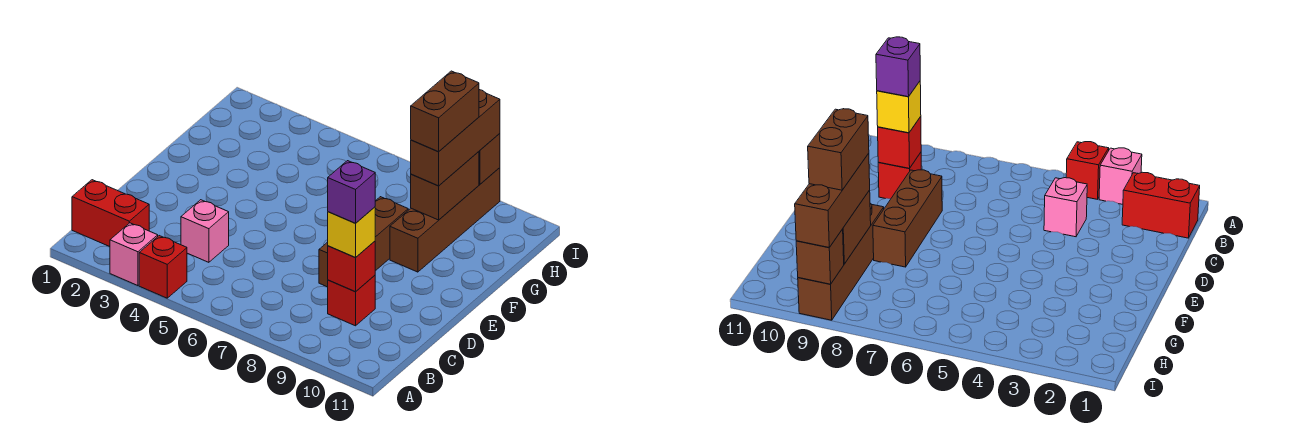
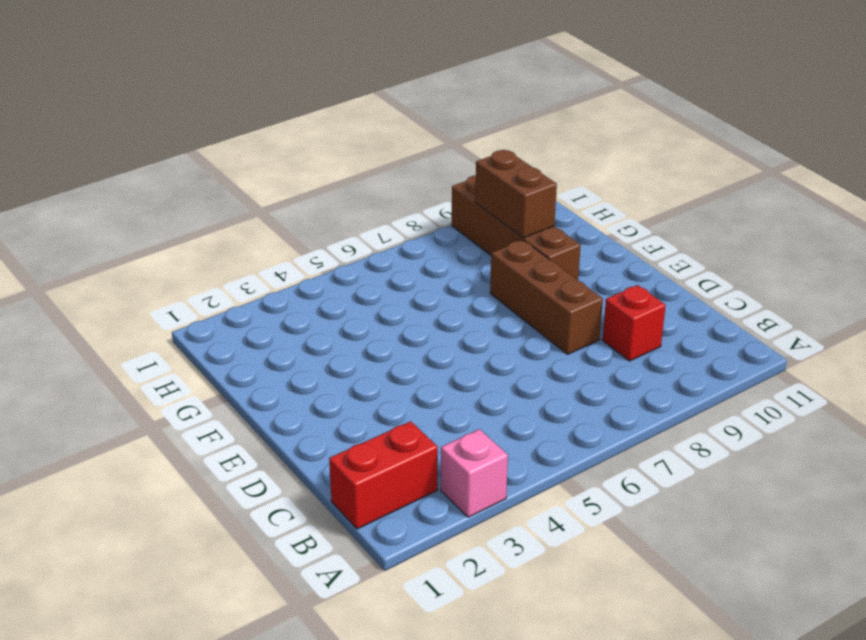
none -> red 1x1 brick [139,236,187,298]
none -> pink 1x1 brick [181,200,229,262]
none -> red 1x1 brick [328,241,375,292]

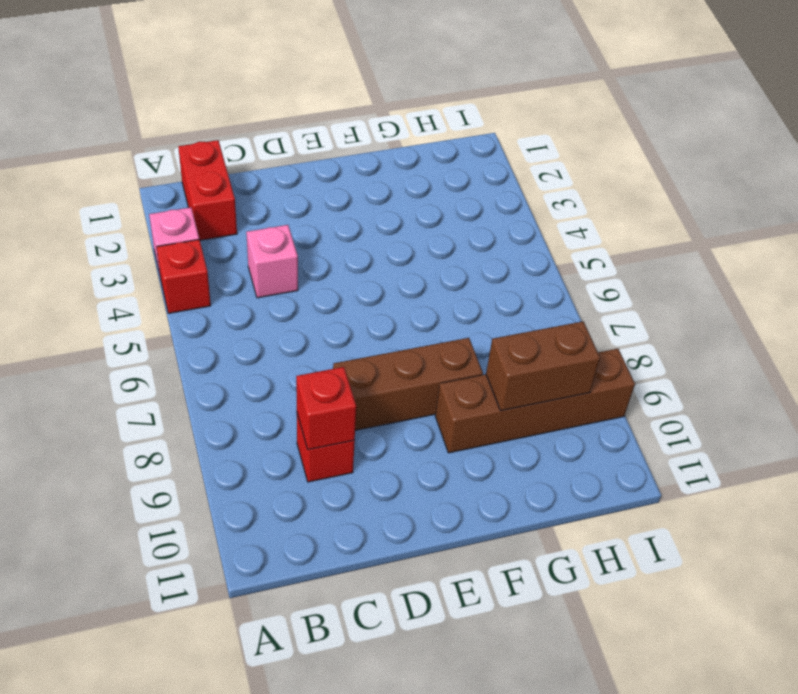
none -> brown 1x1 brick [479,134,500,184]
none -> yellow 1x1 brick [328,207,375,258]
none -> brown 1x3 brick [411,90,500,186]

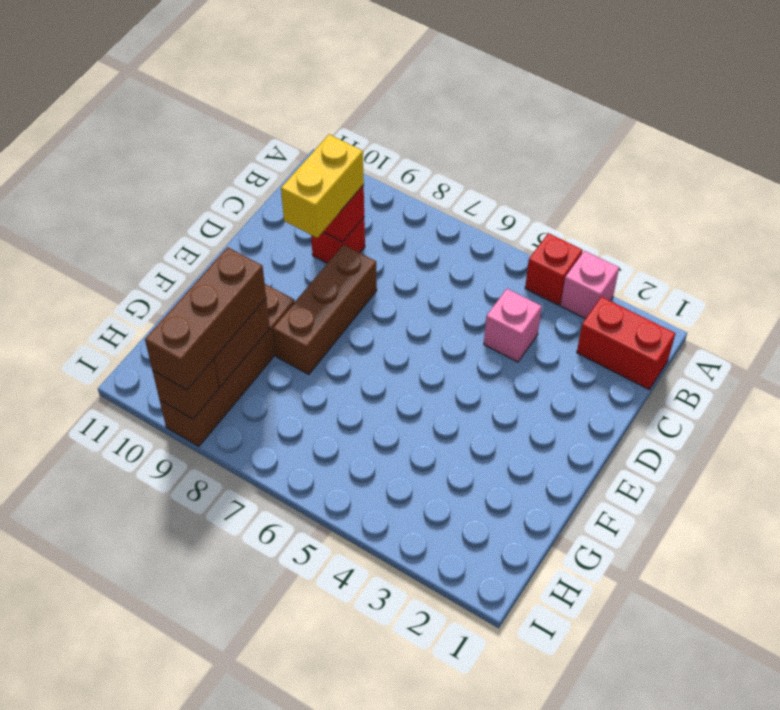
yellow 1x2 brick [281,134,364,238] -> yellow 1x1 brick [328,207,375,258]
none -> purple 1x1 brick [328,161,375,223]
none -> brown 1x2 brick [411,71,479,152]

